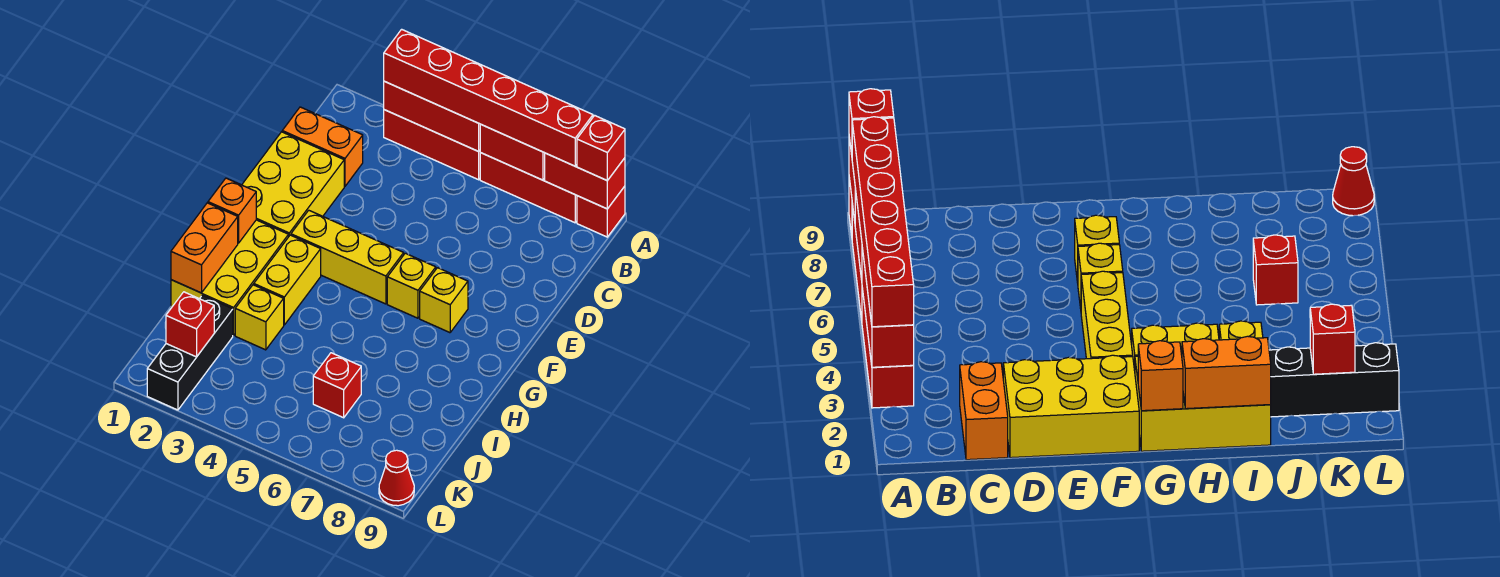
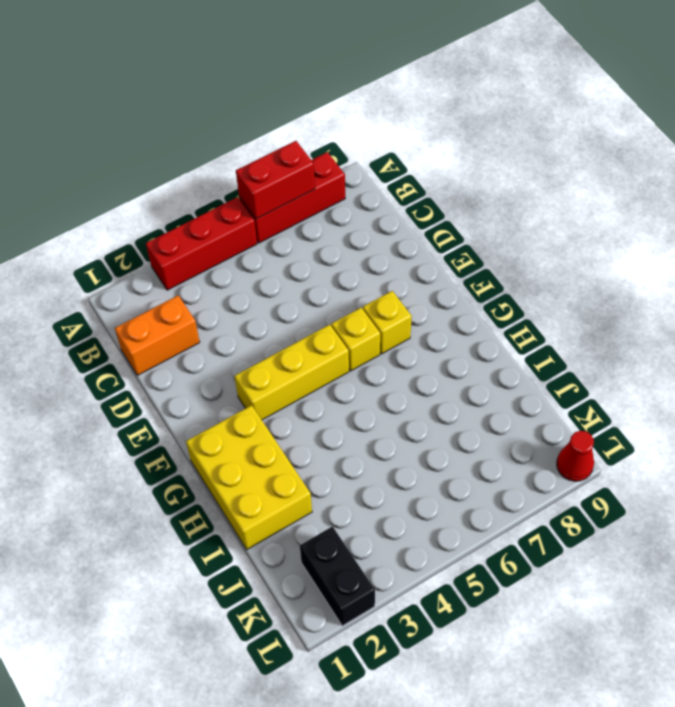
black 1x2 brick [300,526,375,626] -> black 1x3 brick [147,295,233,410]
none -> red 1x1 brick [577,186,625,237]
none -> yellow 2x3 brick [242,132,344,236]
none -> yellow 1x2 brick [254,235,321,325]

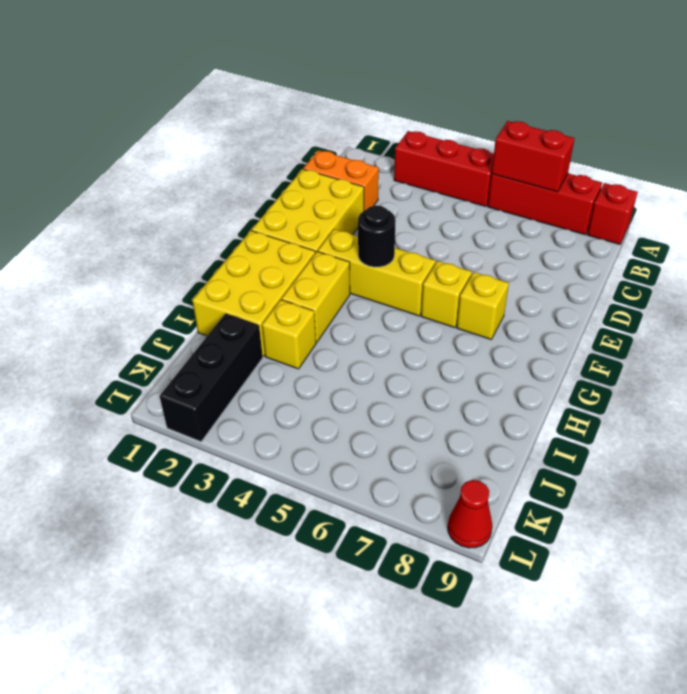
black 1x1 round brick [358,206,396,267] -> none
none -> red 1x1 brick [313,353,361,418]
none -> red 1x3 brick [384,81,480,151]
none -> red 1x2 brick [545,153,625,209]

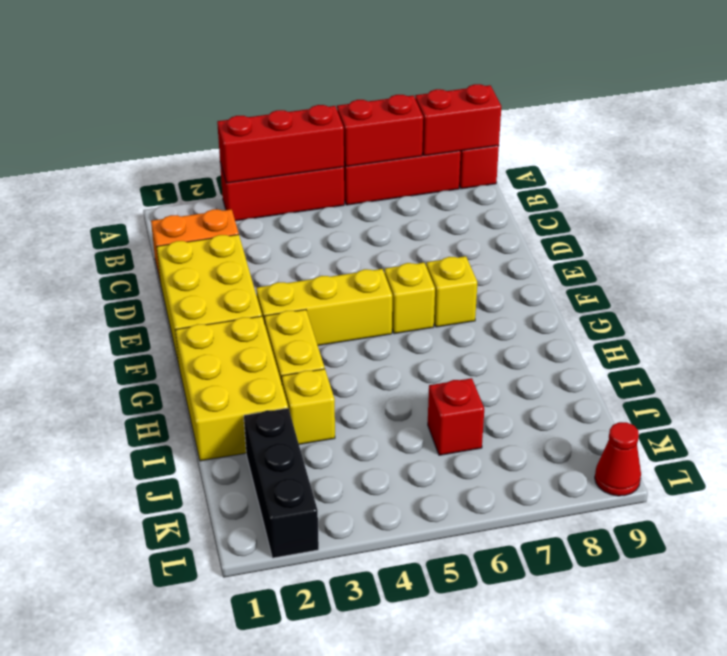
none -> orange 1x1 brick [208,178,256,243]
none -> orange 1x2 brick [171,203,238,293]
none -> red 1x1 brick [166,292,214,357]

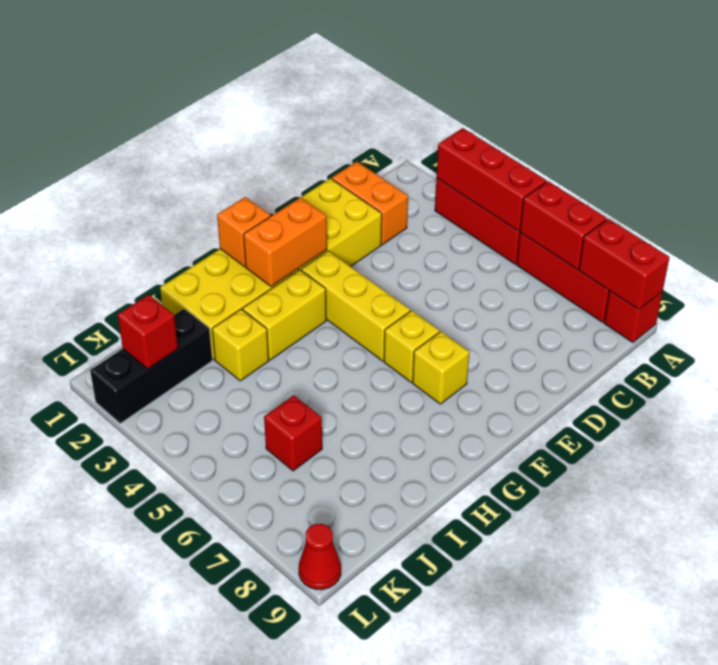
orange 1x2 brick [244,197,327,287] -> orange 1x2 brick moved to [171,203,238,293]
none -> red 1x6 brick [384,29,593,166]
none -> red 1x1 brick [577,115,625,181]

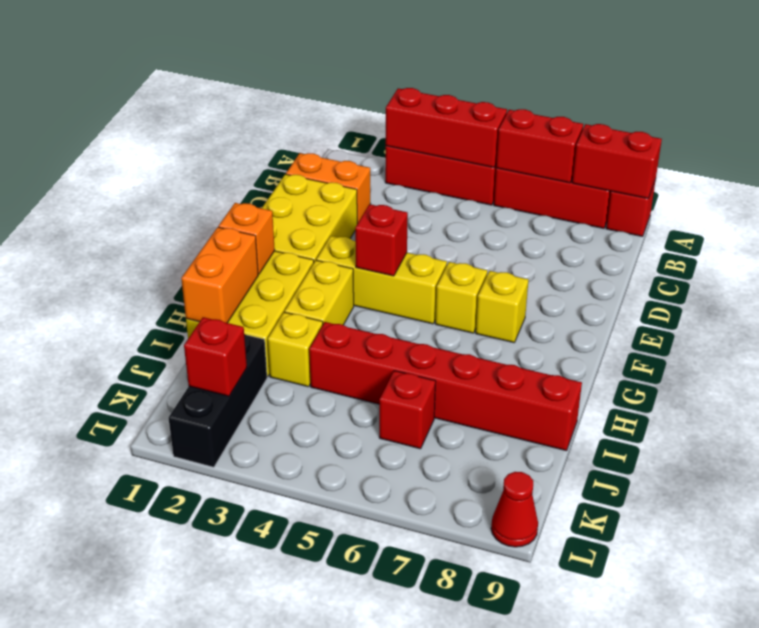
red 1x1 brick [355,204,408,276] -> red 1x1 brick moved to [577,115,625,181]
red 1x6 brick [309,322,582,451] -> red 1x6 brick moved to [384,29,593,166]

